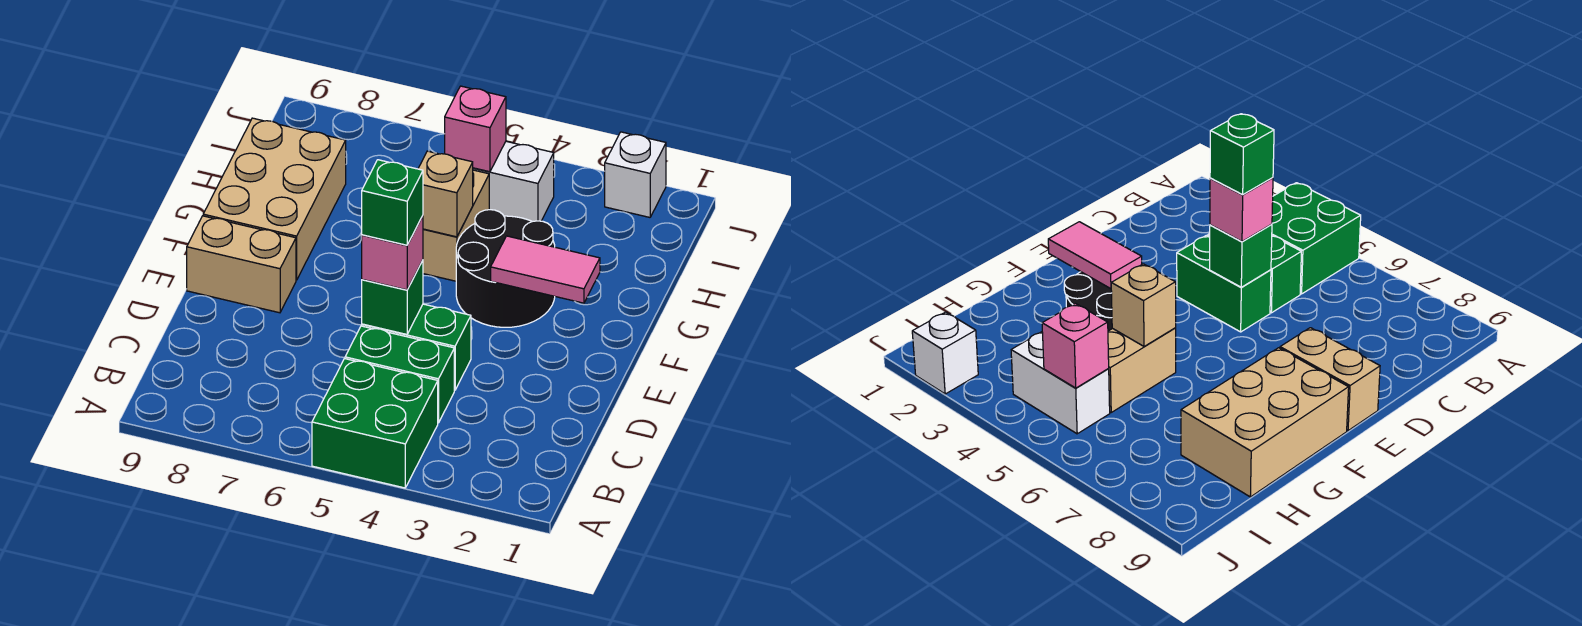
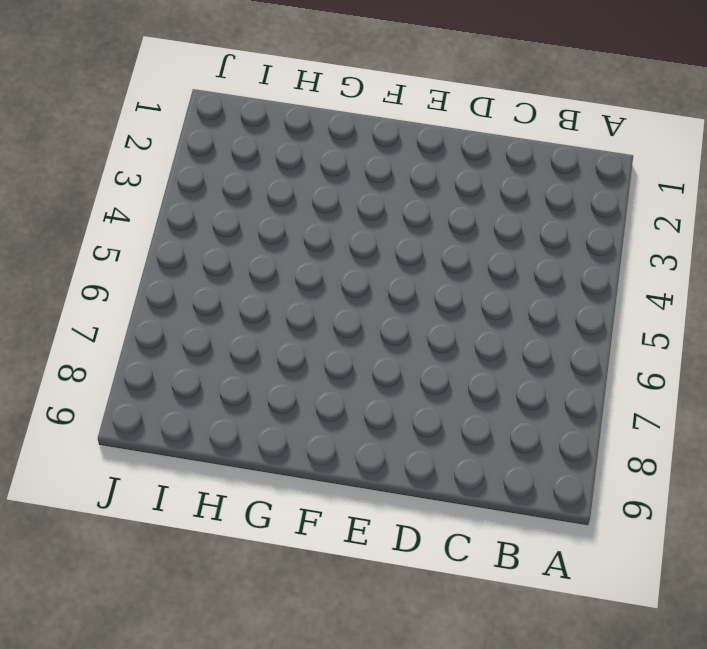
none -> green 2x2 brick [312,359,438,488]
none -> green 1x2 brick [345,326,454,423]
none -> green 1x2 brick [362,304,471,390]

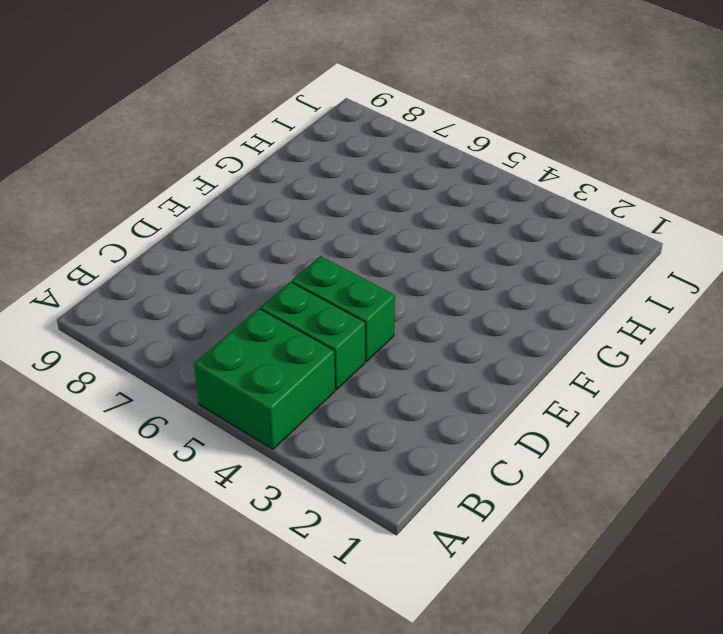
none -> tan 1x2 brick [187,216,296,313]
none -> black 2x2 round brick [456,210,555,327]
none -> tan 2x3 brick [203,118,346,280]

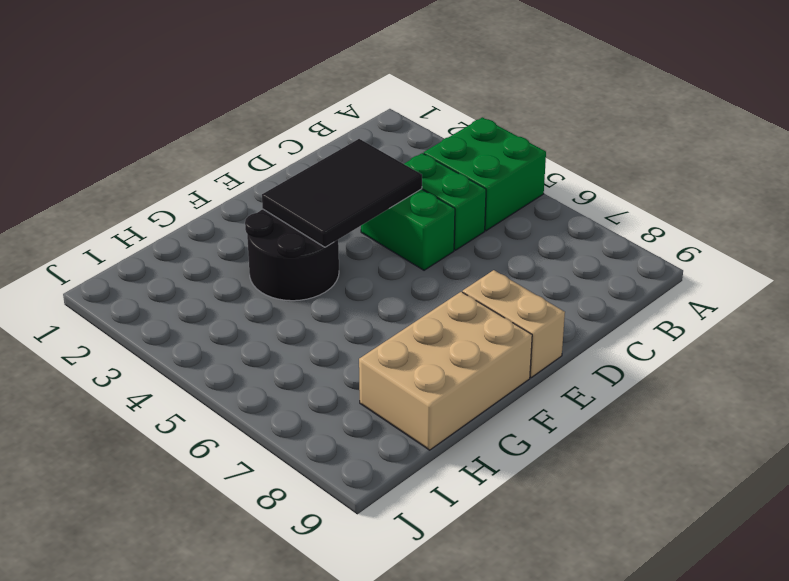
black 2x3 tile [262,139,422,247] -> pink 1x2 tile [491,236,600,303]
none -> tan 1x2 brick [423,170,489,281]
none -> white 1x2 brick [473,141,554,222]
none -> white 1x1 brick [605,132,666,217]

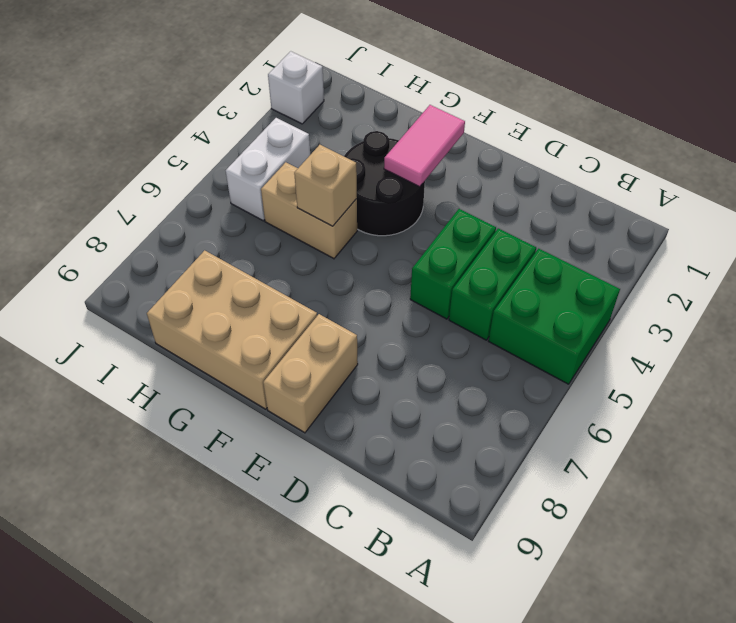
none -> green 1x1 brick [362,260,423,334]
none -> pink 1x1 brick [445,86,506,172]
none -> pink 1x1 brick [362,216,423,290]

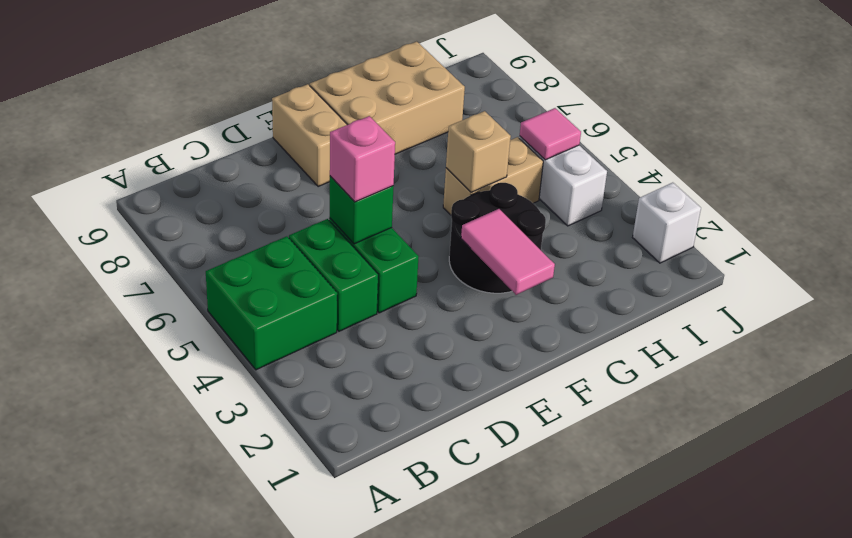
pink 1x1 tile [520,108,581,160] -> pink 1x1 brick [445,86,506,172]
none -> green 1x1 brick [362,160,423,245]

